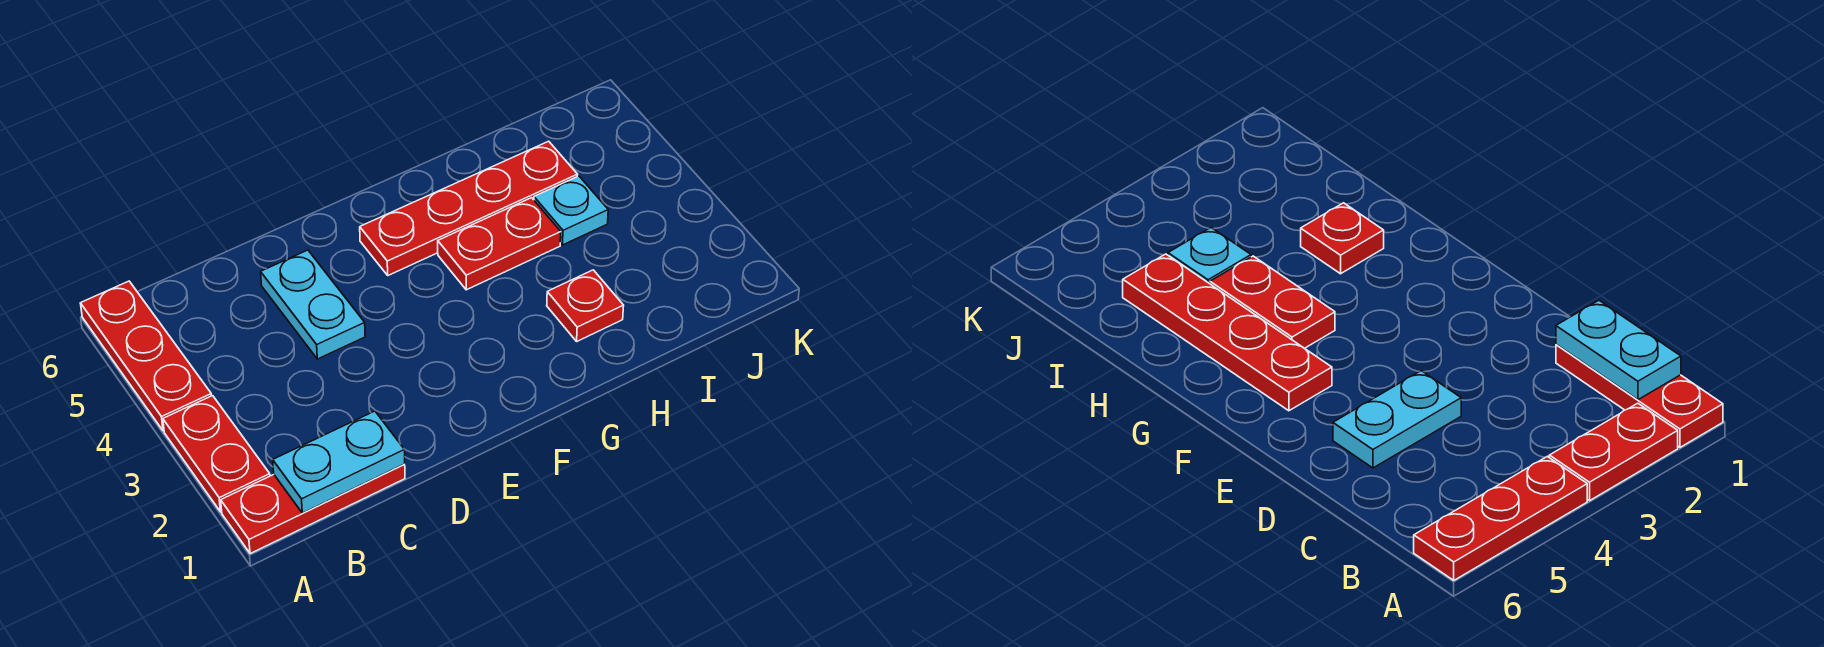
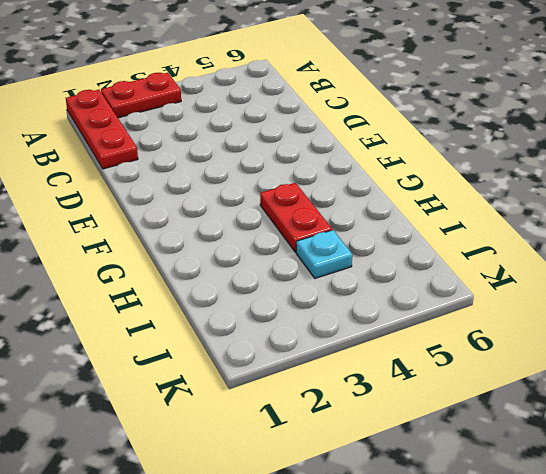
none -> red 1x3 plate [80,281,212,431]
none -> cyan 1x2 plate [261,250,365,359]

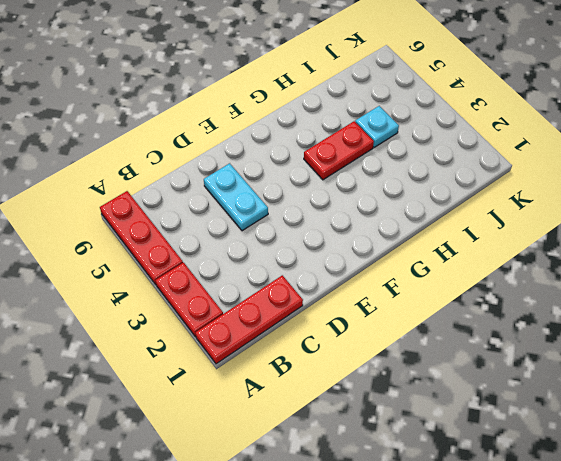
none -> red 1x4 plate [360,141,578,275]
none -> red 1x1 plate [547,270,624,341]

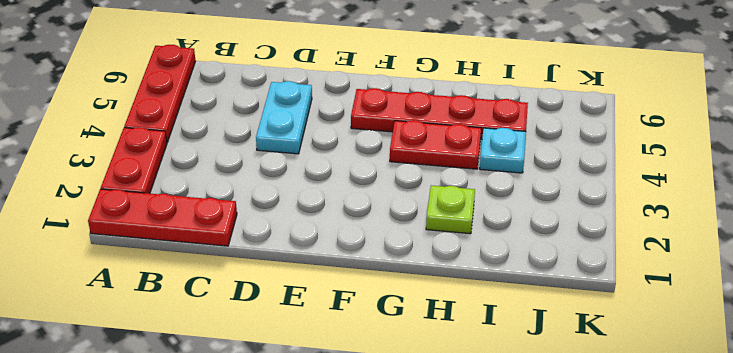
lime 1x1 plate [426,185,475,234] -> red 1x1 plate [547,270,624,341]
none -> cyan 1x2 plate [273,411,405,513]

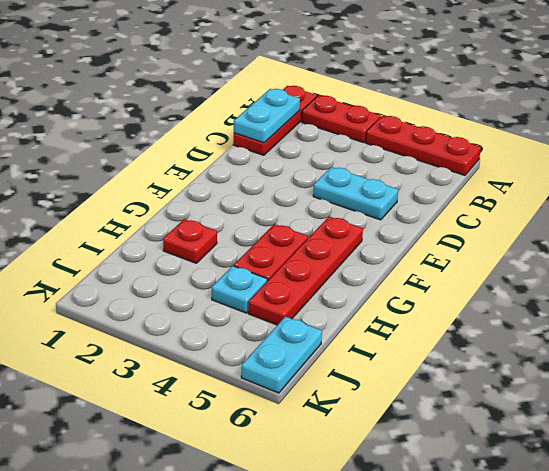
cyan 1x2 plate [241,317,322,393] -> none

